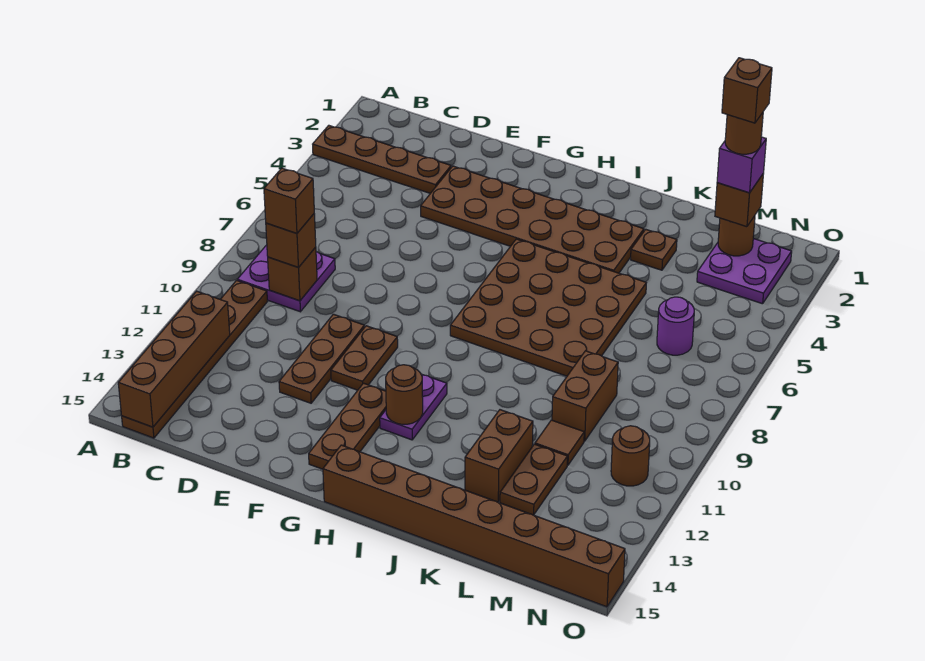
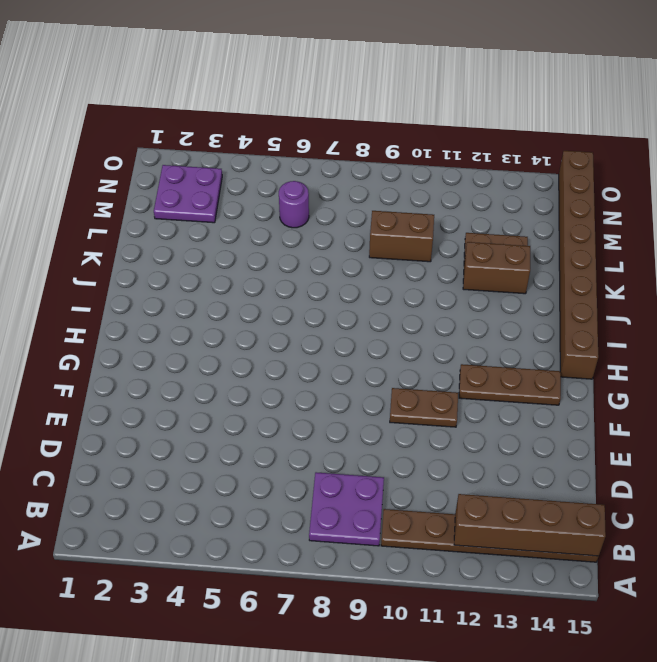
none -> brown 1x4 plate [313,125,451,193]
none -> brown 2x6 plate [421,166,644,273]
none -> brown 1x3 plate [279,314,365,403]

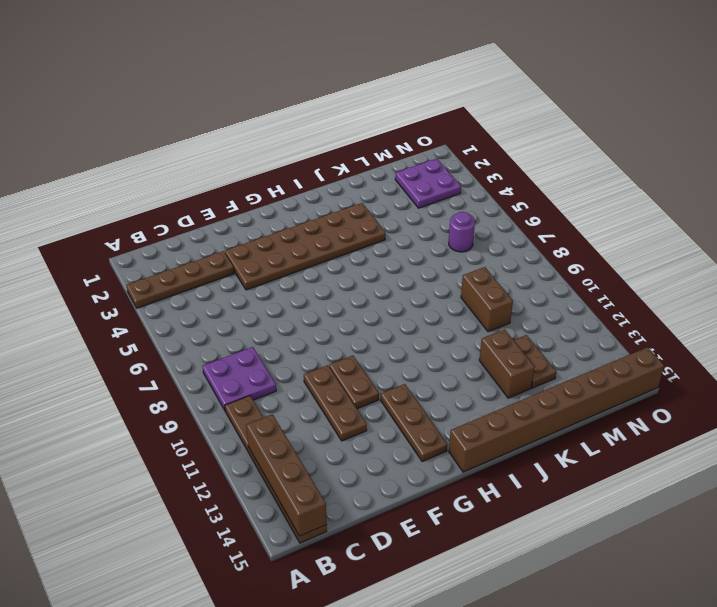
none -> brown 4x4 plate [450,239,646,376]
none -> purple 1x2 plate [380,374,447,440]
none -> brown 1x1 plate [631,229,677,270]

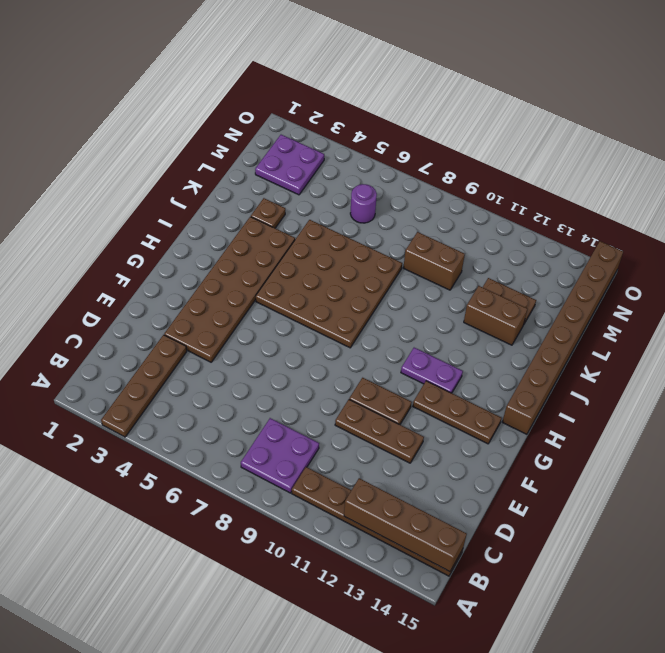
none -> brown 1x1 tile [535,420,584,465]
none -> brown 1x1 round brick [611,426,650,486]
none -> brown 1x1 brick [268,247,317,301]

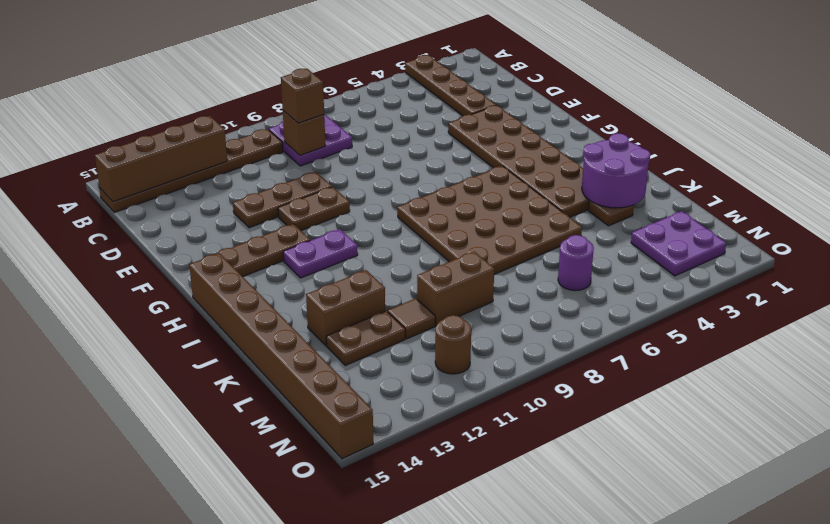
purple 2x2 round brick [582,133,650,208] -> none
none -> brown 1x1 round brick [386,365,423,424]
none -> brown 1x1 round brick [718,216,755,256]
none -> brown 1x1 brick [715,173,764,227]

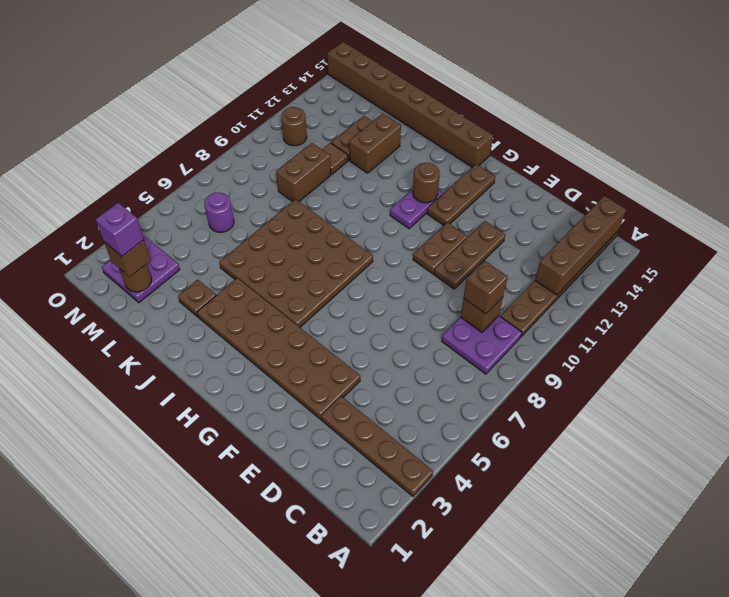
none -> brown 1x1 brick [264,168,314,233]
none -> brown 1x1 round brick [725,113,763,154]
none -> brown 1x1 brick [722,58,772,123]

